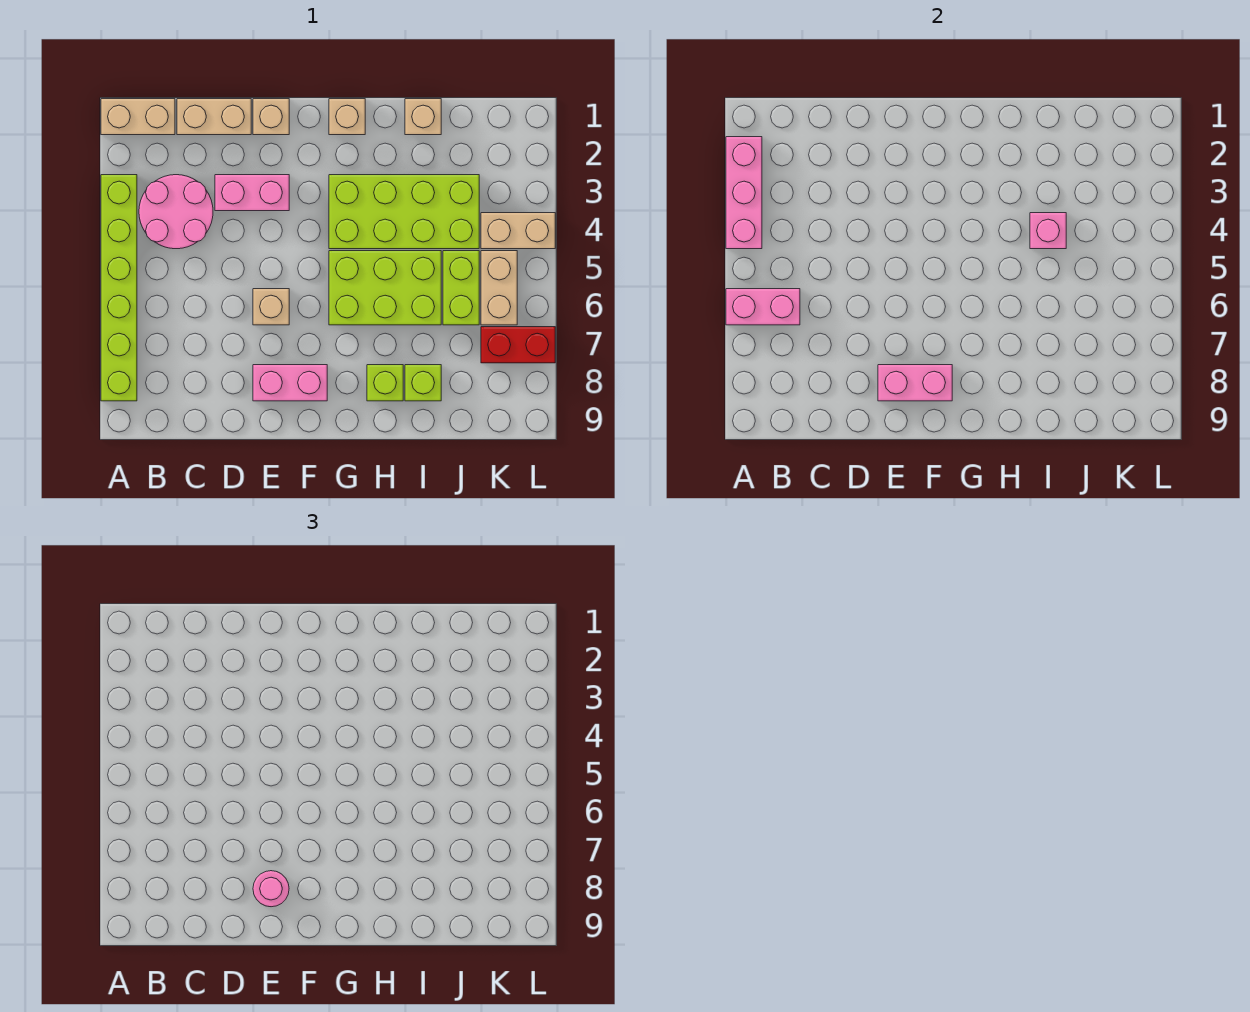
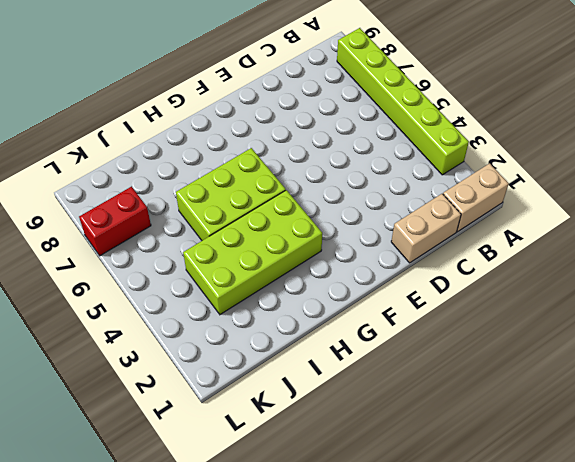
none -> pink 2x2 round brick [139,175,213,249]
none -> pink 1x2 brick [215,175,289,211]
none -> tan 1x1 brick [253,99,289,135]

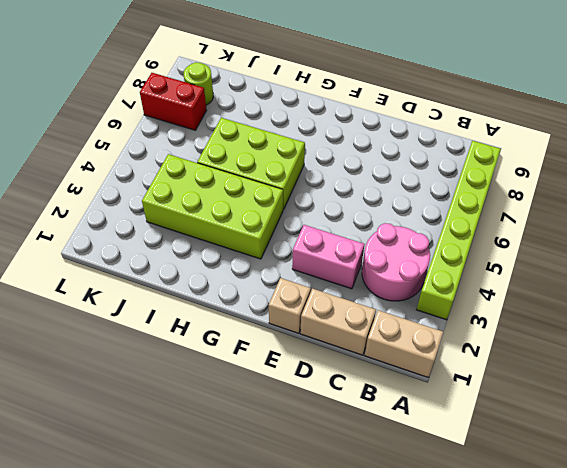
lime 1x1 round brick [184,62,213,105] -> none
none -> tan 1x1 brick [253,289,289,325]
none -> pink 1x2 brick [253,365,327,401]
none -> tan 1x1 brick [329,99,365,135]

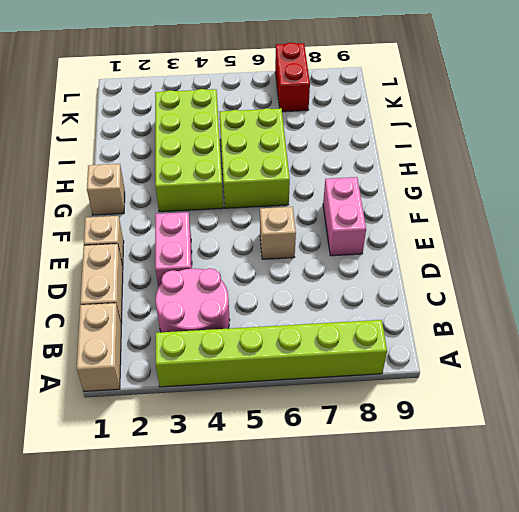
none -> lime 1x1 brick [367,365,403,401]
none -> tan 1x1 brick [405,99,441,135]
none -> lime 1x1 brick [405,365,441,401]

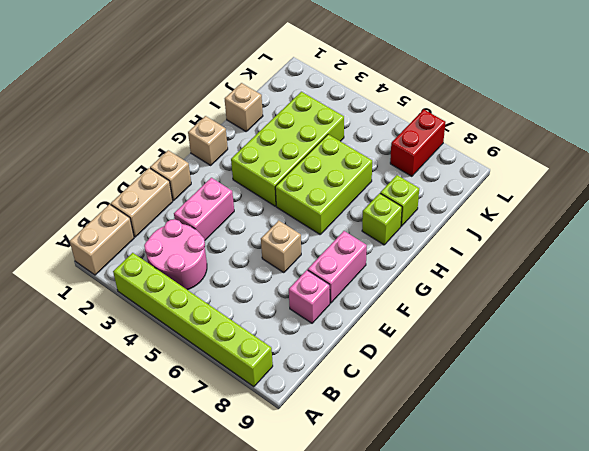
pink 1x1 brick [289,270,330,323] -> pink 1x1 brick moved to [1030,213,1066,249]
none -> lime 1x2 brick [443,251,479,325]
none -> tan 1x2 brick [481,213,555,249]
none -> tan 1x2 brick [481,251,517,325]

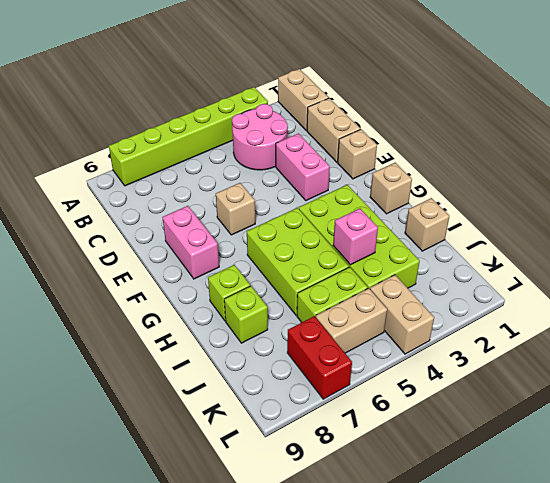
none -> pink 1x3 brick [726,137,762,249]
none -> pink 1x2 brick [726,289,800,325]
none -> pink 1x2 brick [878,365,952,401]

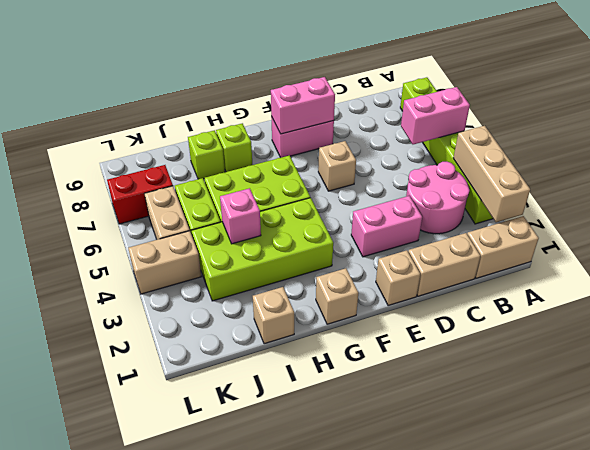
tan 1x3 brick [453,126,530,222] -> pink 1x3 brick [726,137,762,249]
none -> pink 1x1 round brick [253,871,289,907]

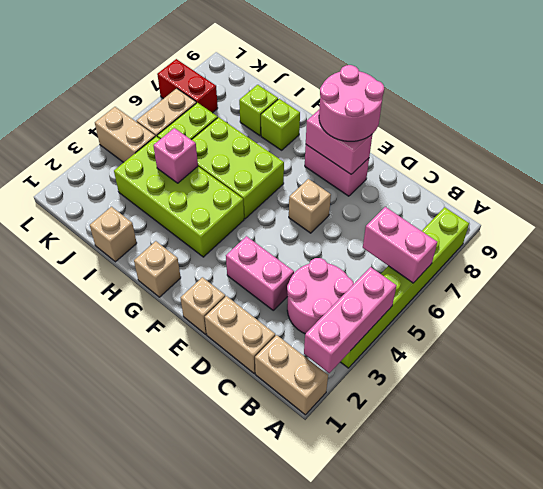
pink 2x2 round brick [319,65,384,141] -> pink 1x1 round brick [253,871,289,907]

